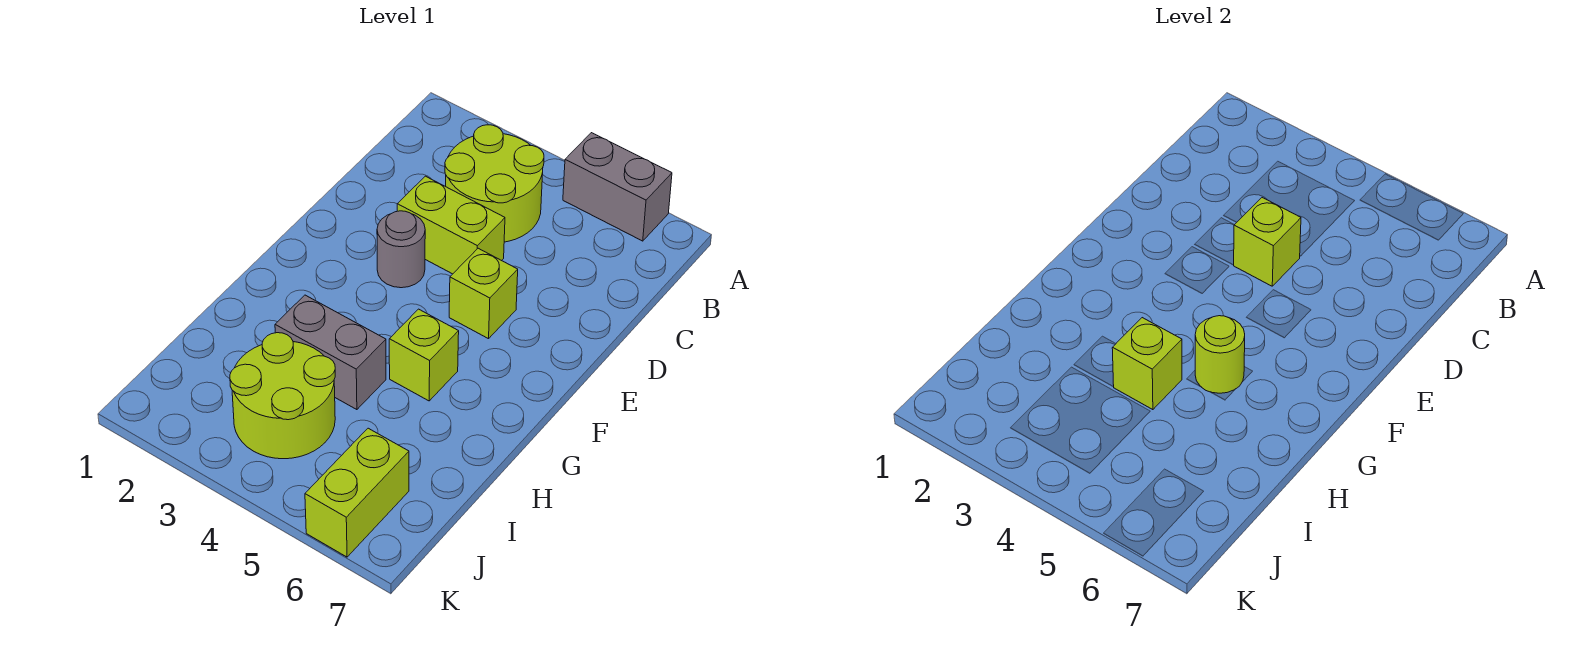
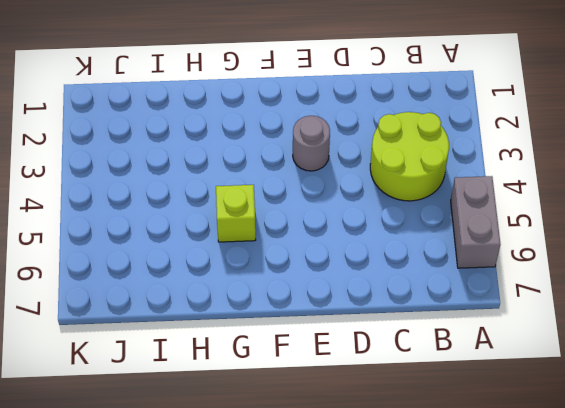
none -> lime 1x2 brick [397,176,505,274]
none -> lime 1x1 brick [449,248,518,339]
none -> grey 1x2 brick [275,295,386,410]

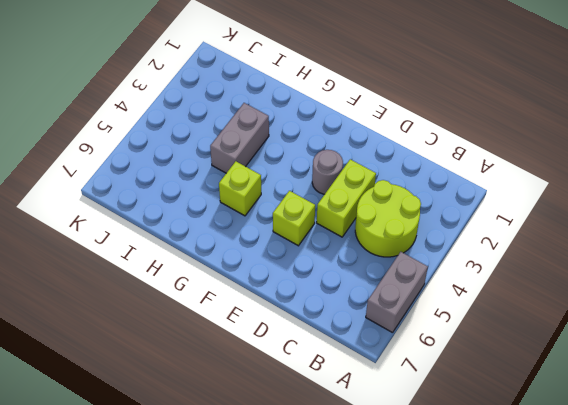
none -> lime 2x2 round brick [230,333,335,459]
none -> lime 1x2 brick [305,428,409,557]
none -> lime 1x1 brick [1234,198,1301,286]

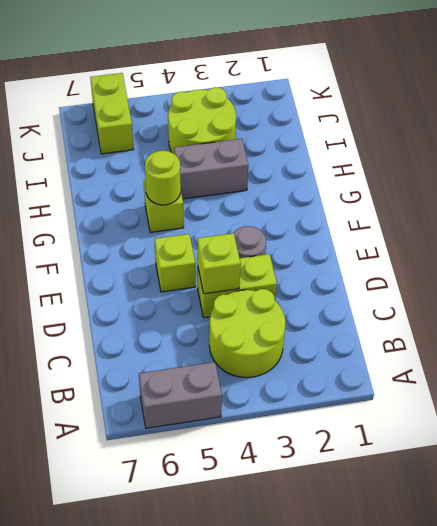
none -> lime 1x1 brick [1112,318,1182,410]

